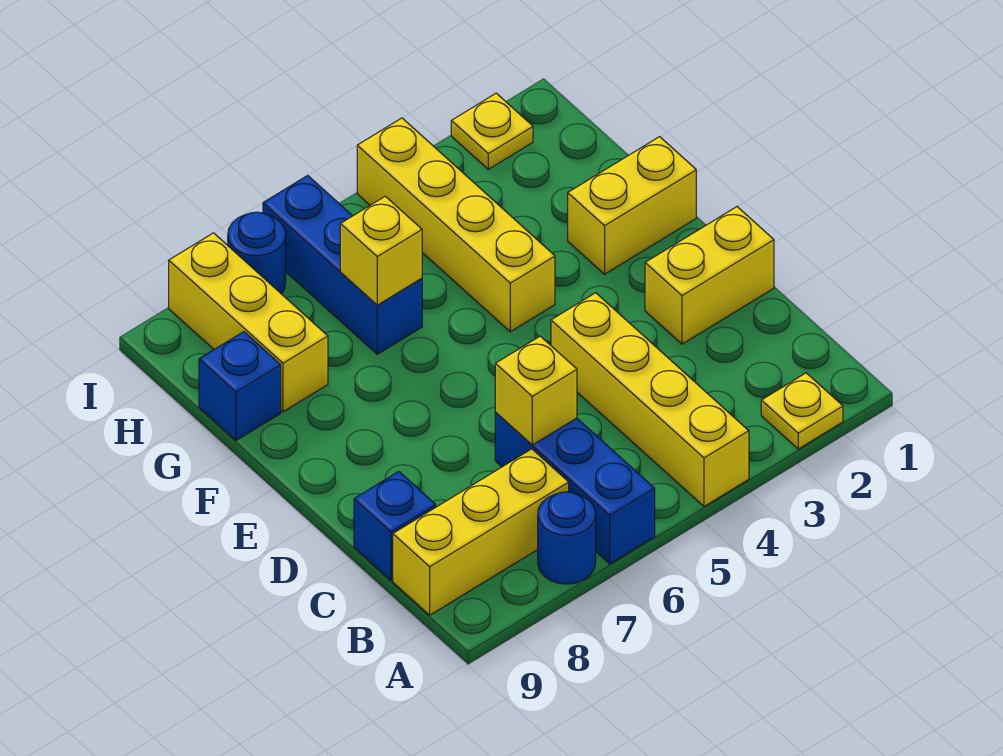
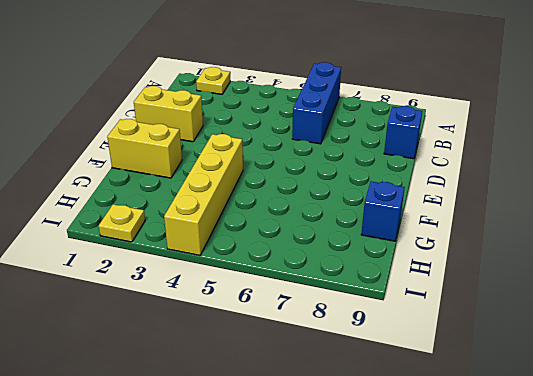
none -> yellow 1x4 brick [551,293,749,506]
none -> blue 1x1 round brick [538,492,596,584]
none -> yellow 1x3 brick [393,449,569,615]

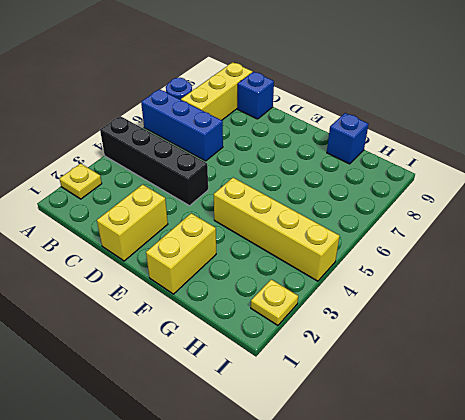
black 1x4 brick [100,116,208,206] -> yellow 1x4 brick [551,293,749,506]
none -> blue 1x3 brick [263,176,422,354]
none -> yellow 1x3 brick [169,233,328,412]
none -> blue 1x1 round brick [228,212,286,294]

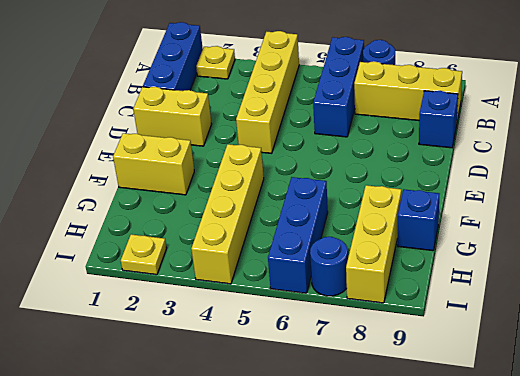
blue 1x3 brick [143,22,203,91] -> none
none -> yellow 1x1 brick [495,336,577,445]
none -> yellow 1x1 brick [340,196,422,305]

